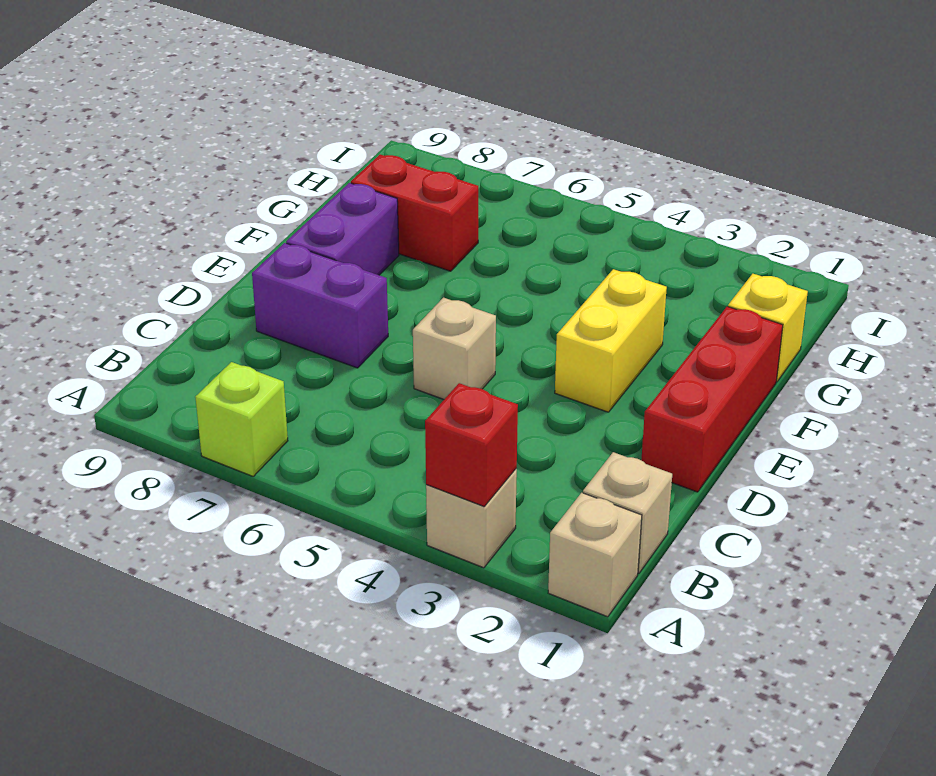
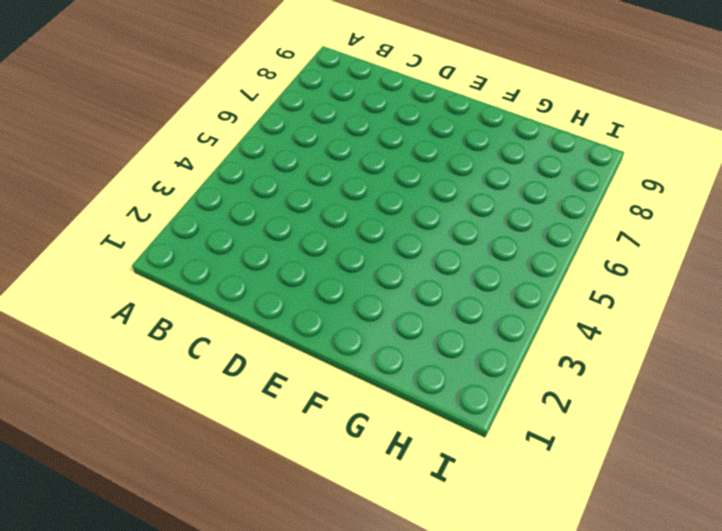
none -> tan 1x1 brick [548,493,642,617]
none -> tan 1x1 brick [426,469,517,568]
none -> lime 1x1 brick [195,362,288,476]

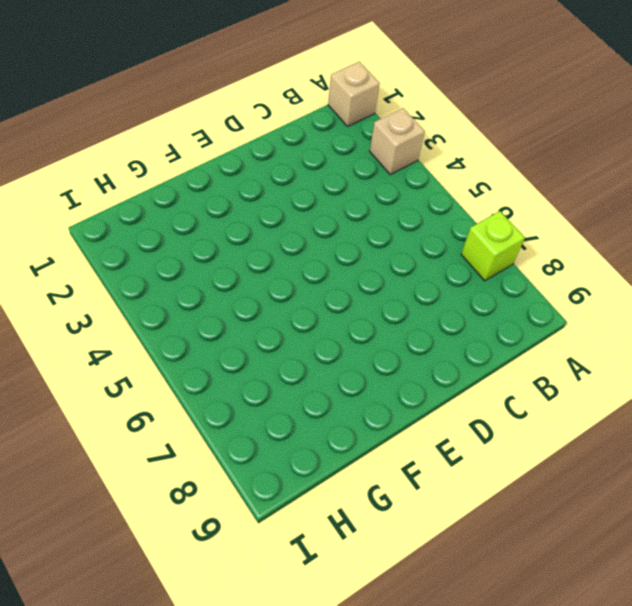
none -> tan 1x1 brick [583,452,672,573]
none -> red 1x3 brick [641,307,783,492]
none -> tan 1x1 brick [413,298,496,399]

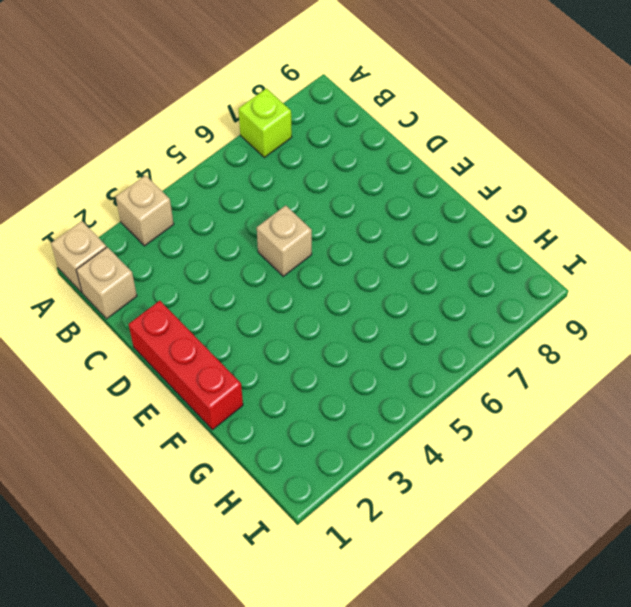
none -> purple 1x2 brick [252,243,388,368]
none -> yellow 1x2 brick [555,269,667,412]
none -> purple 1x2 brick [286,183,399,275]

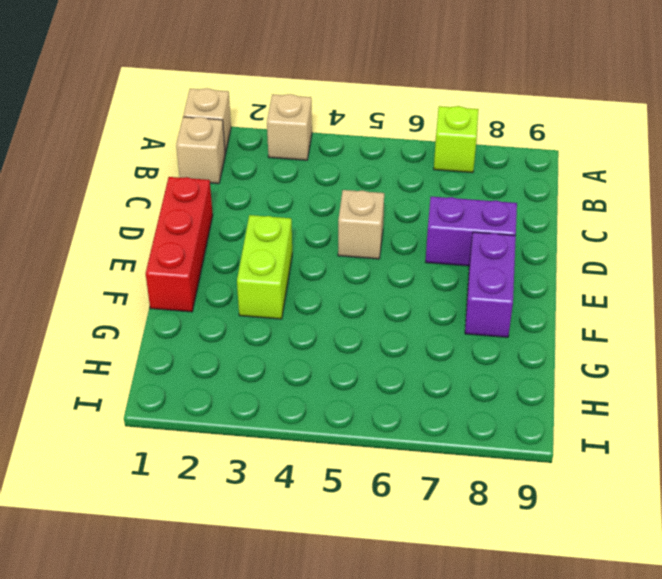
lime 1x2 brick [237,215,292,319] -> yellow 1x2 brick [555,269,667,412]
none -> yellow 1x1 brick [728,274,808,382]
none -> red 1x2 brick [351,155,478,271]
none -> red 1x1 brick [425,383,518,507]

